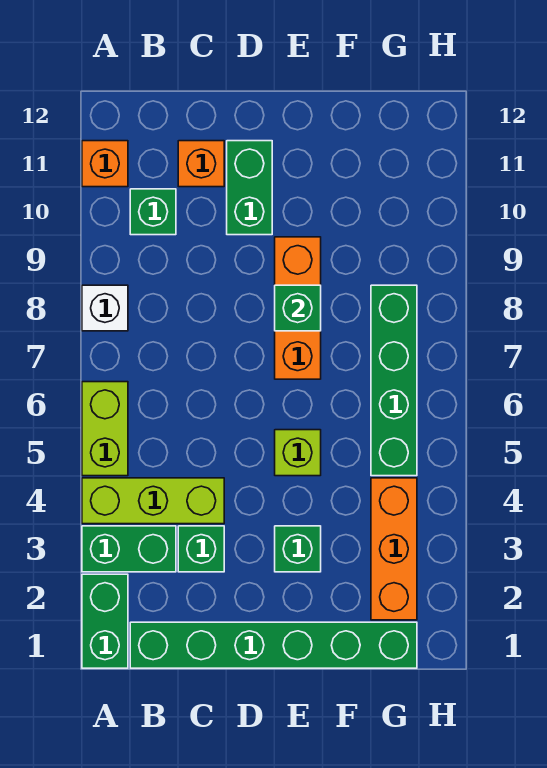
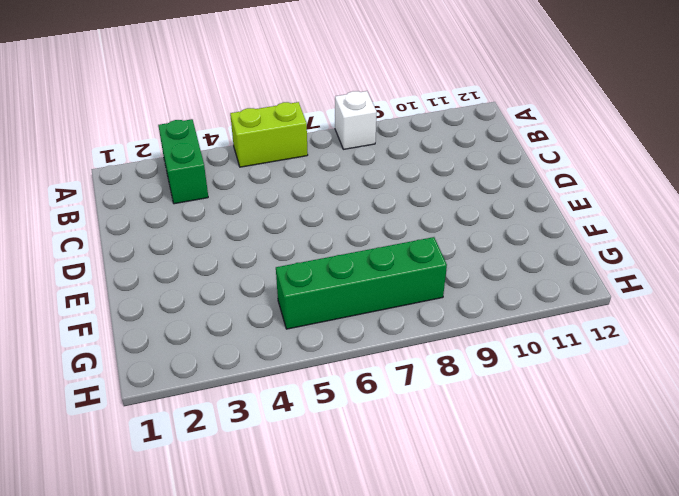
none -> green 1x2 brick [82,574,128,668]
none -> lime 1x3 brick [82,478,224,524]
none -> orange 1x1 brick [82,141,128,187]

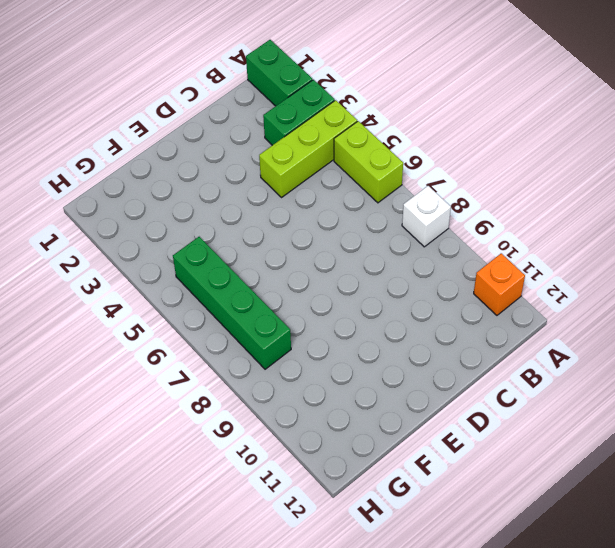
none -> green 1x6 brick [130,622,417,668]
none -> green 1x1 brick [130,189,176,235]
none -> green 1x1 brick [178,526,224,572]

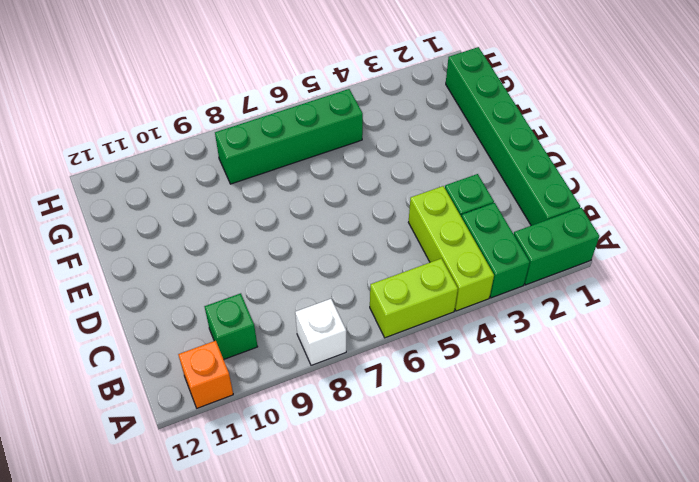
none -> orange 1x1 brick [178,141,224,187]
none -> green 1x2 brick [227,141,272,235]
none -> green 1x1 brick [275,526,321,572]

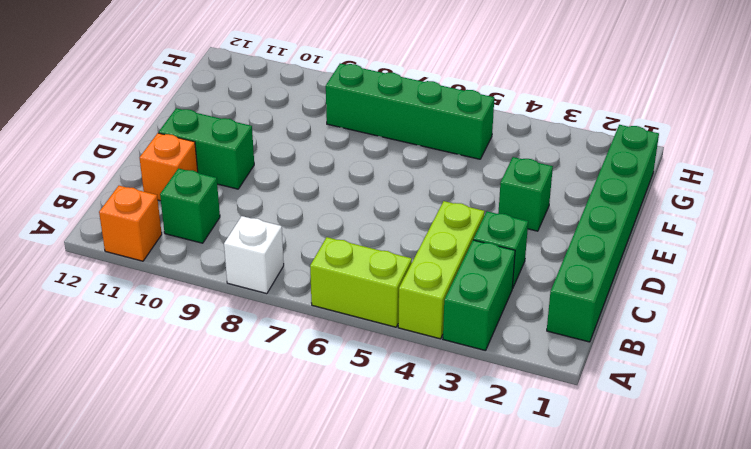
none -> green 1x2 brick [82,574,128,668]
none -> lime 1x1 brick [275,430,321,476]
none -> orange 1x3 brick [275,237,321,379]

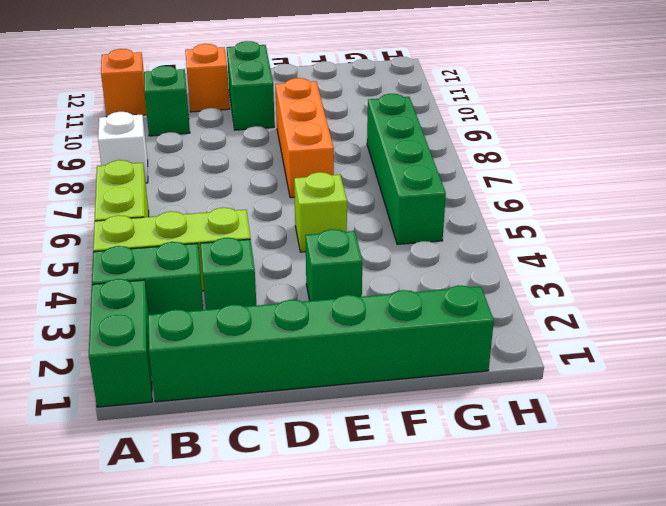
none -> orange 1x3 brick [371,478,417,620]
none -> green 1x1 brick [275,285,321,331]

